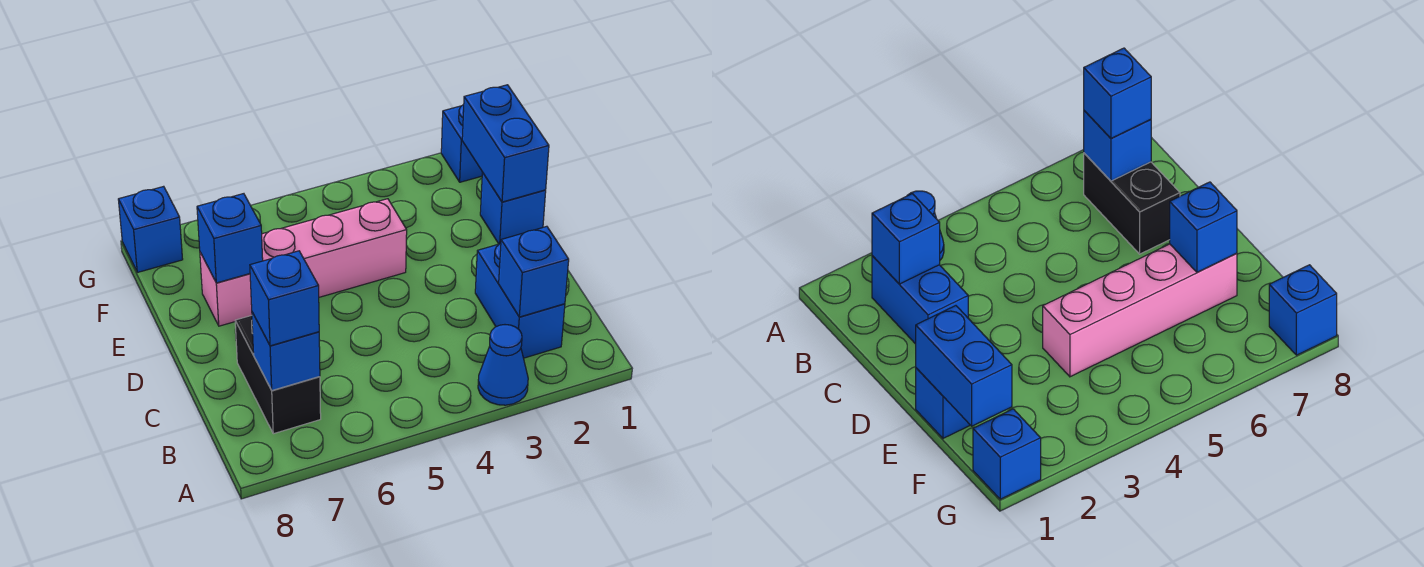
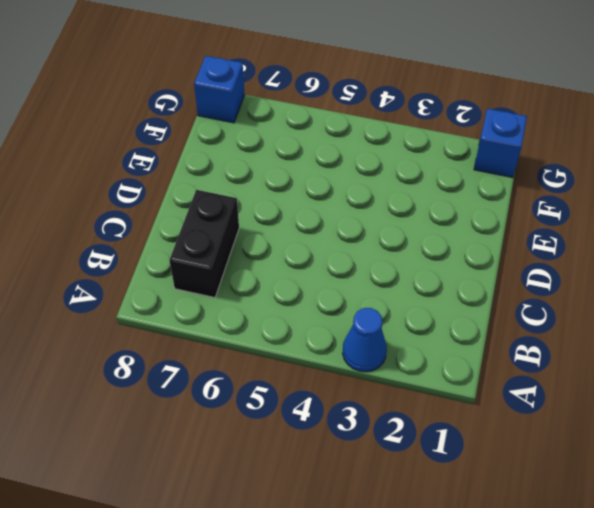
none -> blue 1x2 brick [475,244,565,358]
none -> blue 1x1 brick [480,173,546,244]
none -> pink 1x4 brick [200,199,407,326]

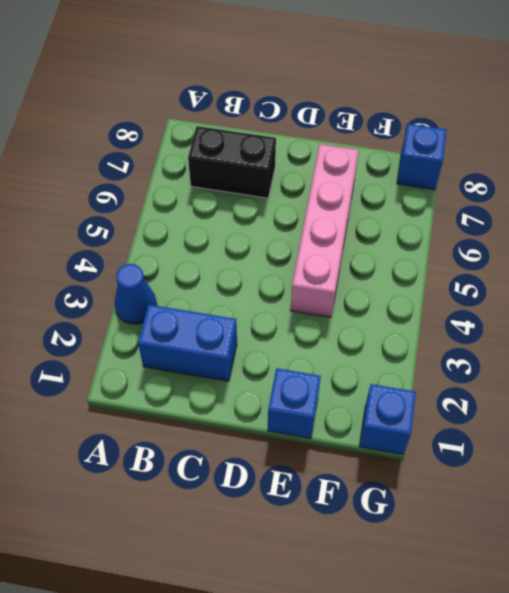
none -> blue 1x1 brick [499,226,569,317]
none -> blue 1x1 brick [252,312,320,390]
none -> blue 1x2 brick [462,85,549,202]

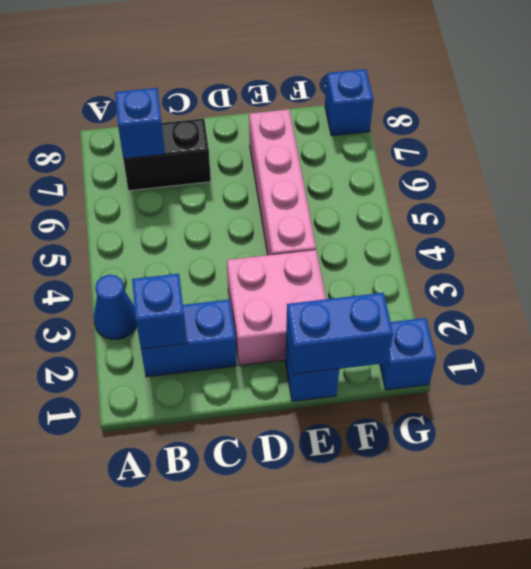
pink 2x2 brick [227,250,326,366] -> none
none -> blue 1x1 brick [197,194,263,283]
none -> blue 1x1 brick [250,251,319,346]

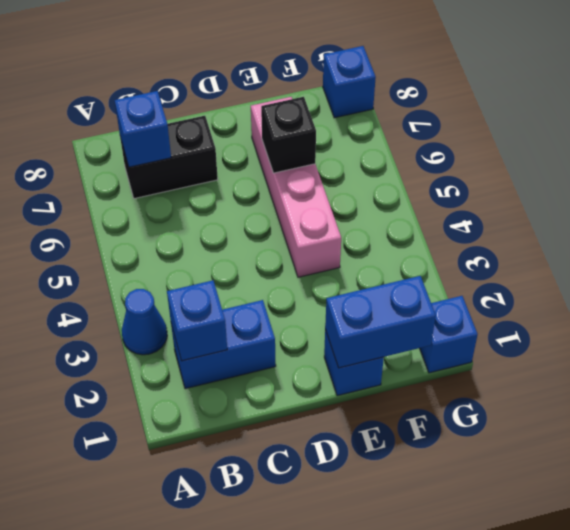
black 1x1 brick [261,97,316,173] -> none
none -> blue 1x1 brick [197,194,263,283]
none -> blue 1x1 brick [250,251,319,346]

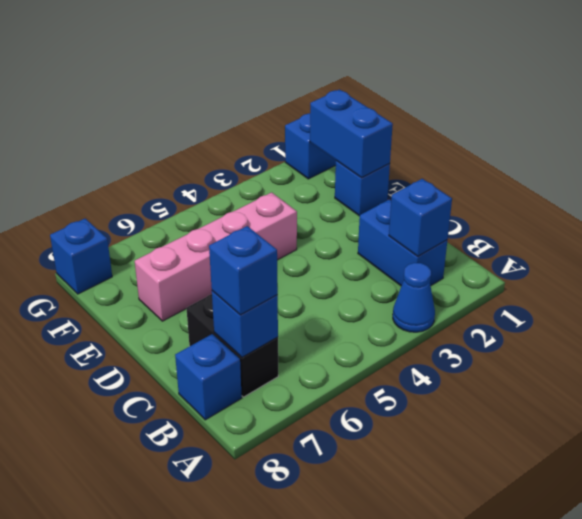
blue 1x1 brick [175,334,242,420] -> blue 1x1 brick moved to [197,194,263,283]

